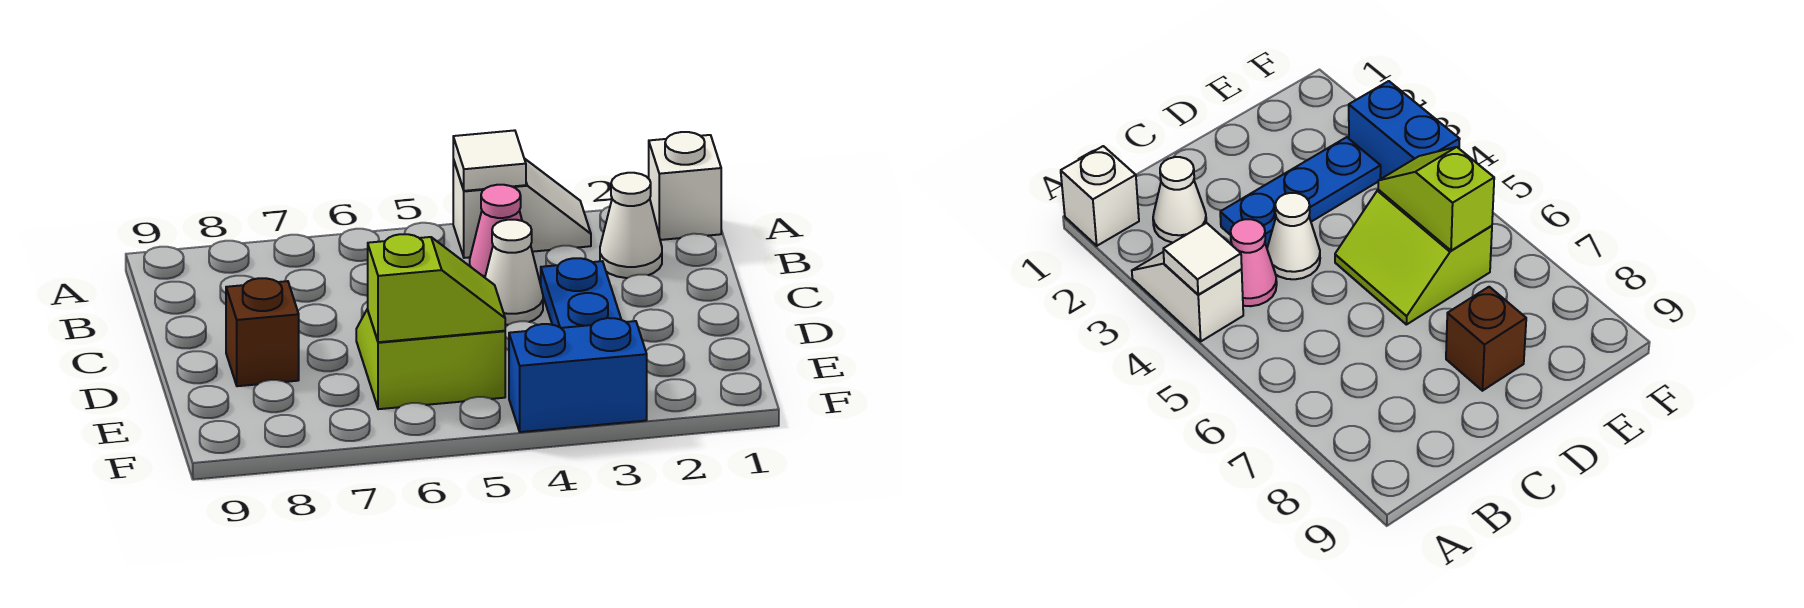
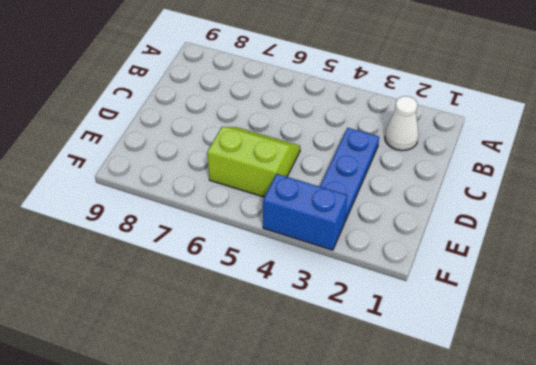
none -> white 1x1 brick [649,132,721,240]
none -> white 1x2 slope [453,158,591,258]

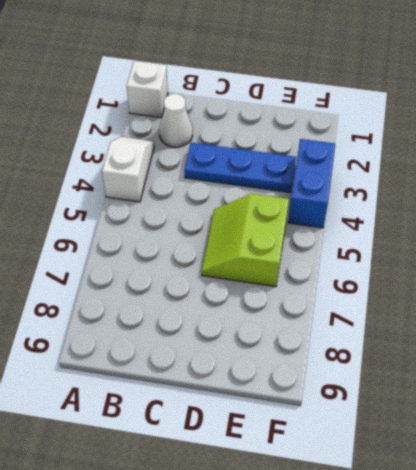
none -> pink 1x1 cone [470,185,522,277]
none -> white 1x1 cone [485,220,543,325]

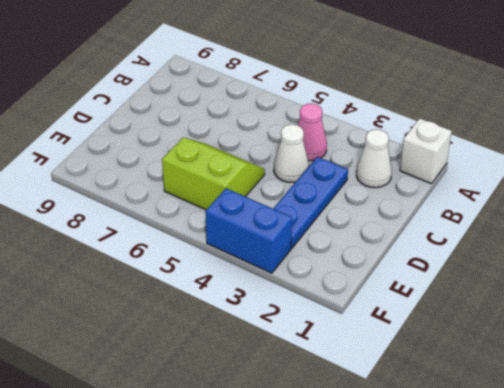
none -> white 1x2 slope [453,158,591,258]
none -> brown 1x1 brick [226,278,299,386]

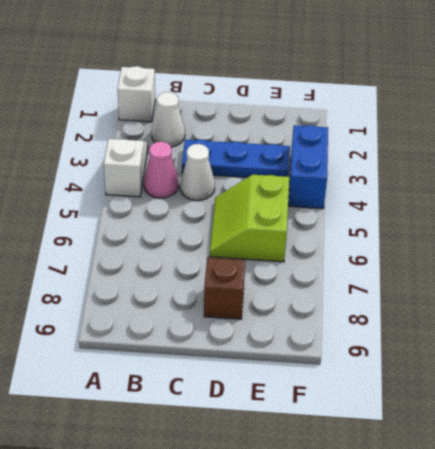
none -> white 1x1 tile [453,130,526,191]
none -> lime 1x2 slope [368,234,505,342]

